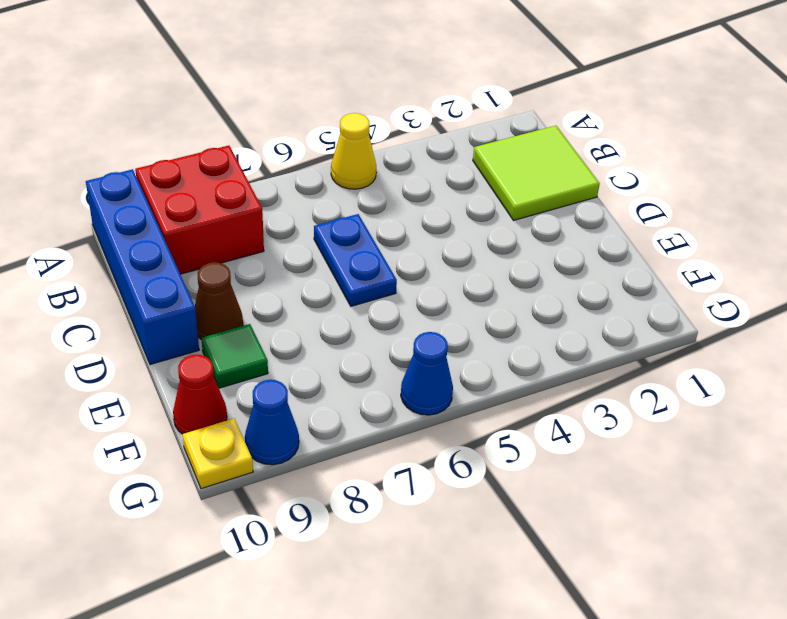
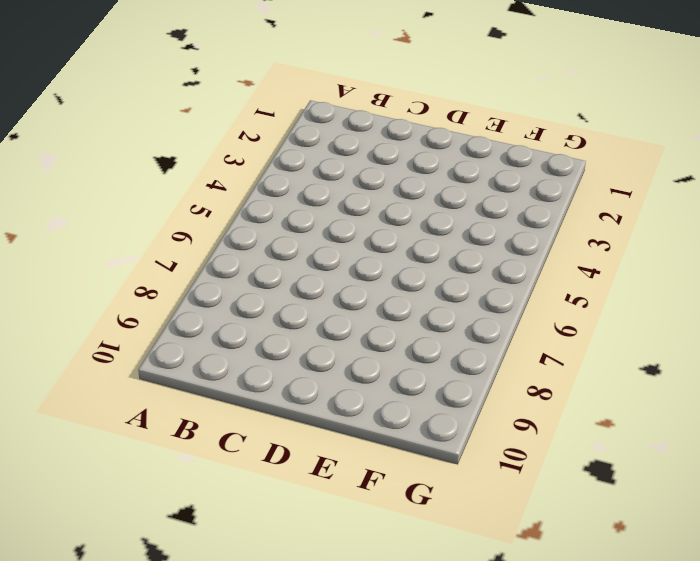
none -> yellow 1x1 cone [331,113,376,189]
none -> red 2x2 brick [135,146,264,274]

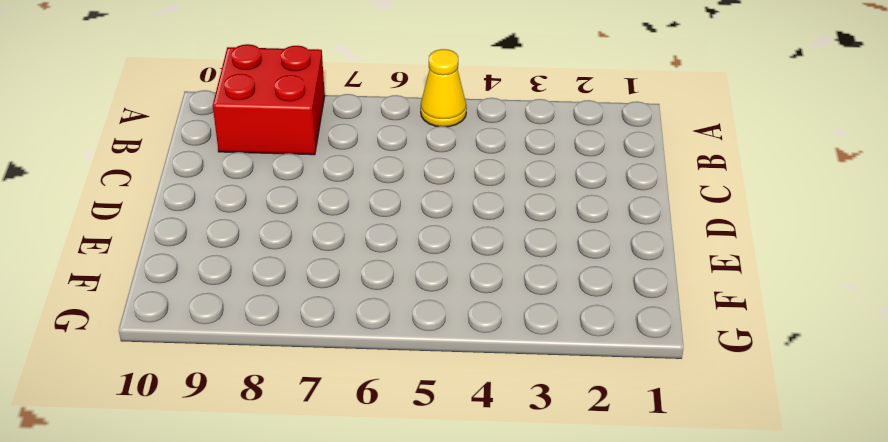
none -> blue 1x4 brick [86,169,199,365]
none -> lime 2x2 tile [473,126,600,221]

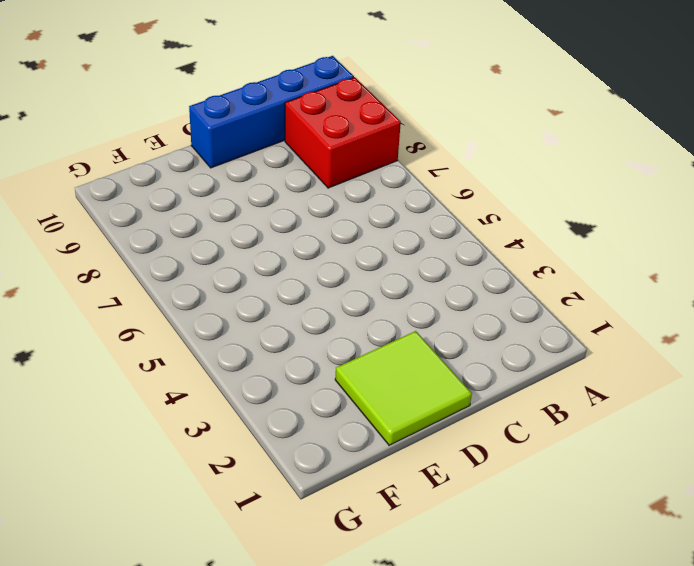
lime 2x2 tile [335,331,472,445] -> lime 2x2 tile moved to [473,126,600,221]
none -> yellow 1x1 cone [331,113,376,189]
none -> blue 1x2 plate [314,214,397,306]

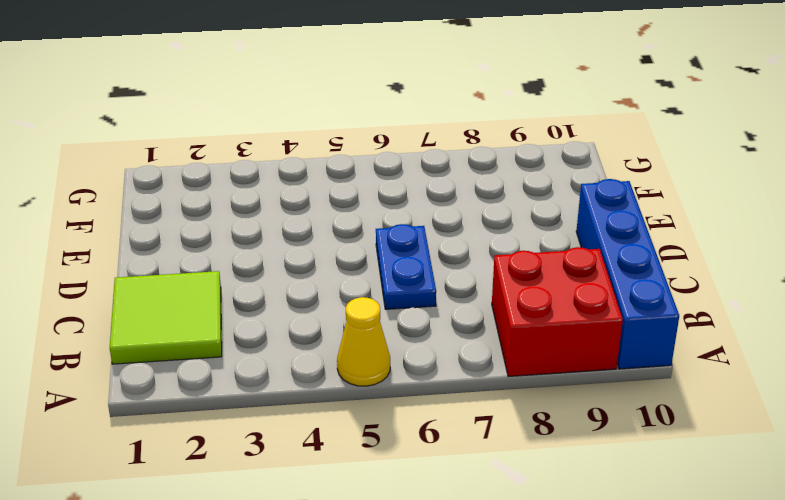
none -> brown 1x1 cone [195,262,243,339]
none -> green 1x1 tile [201,324,268,388]

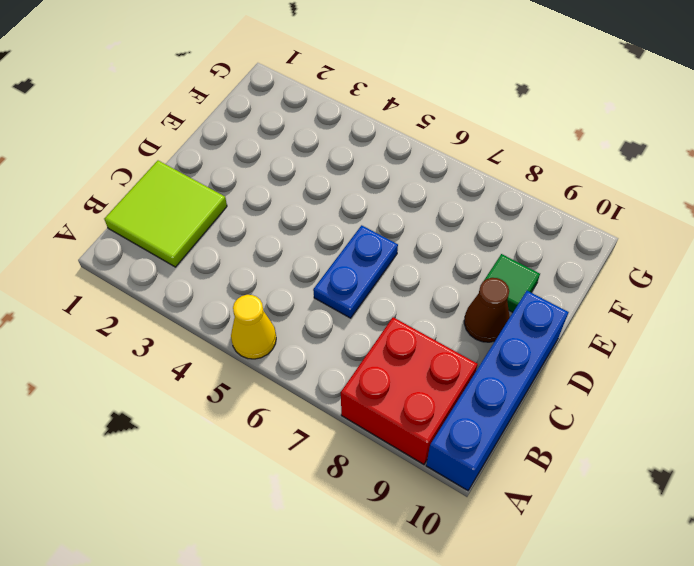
none -> red 1x1 cone [173,354,227,434]
none -> blue 1x1 cone [401,332,453,415]

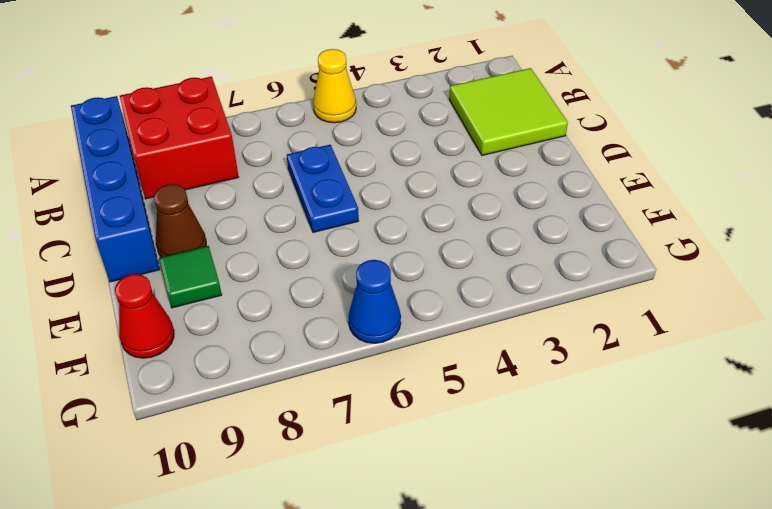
none -> blue 1x1 cone [245,380,299,465]
none -> yellow 1x1 plate [182,419,253,489]

